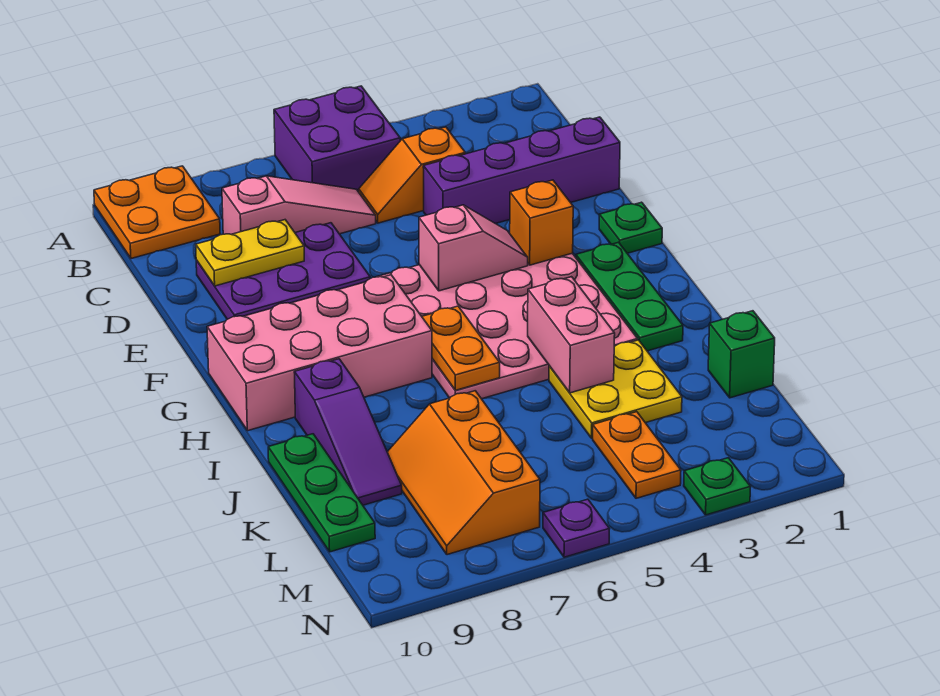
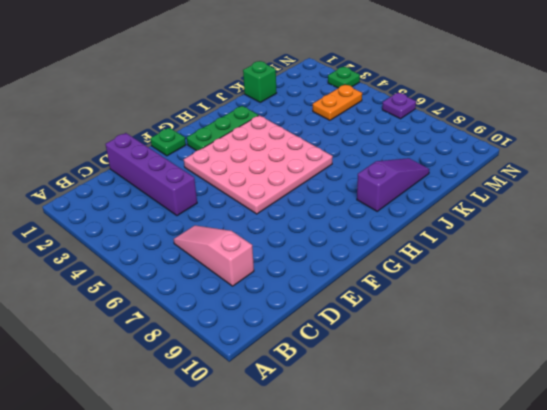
none -> purple 2x2 brick [274,86,400,192]
none -> orange 2x2 plate [94,166,220,259]
none -> orange 1x2 slope [359,127,465,223]

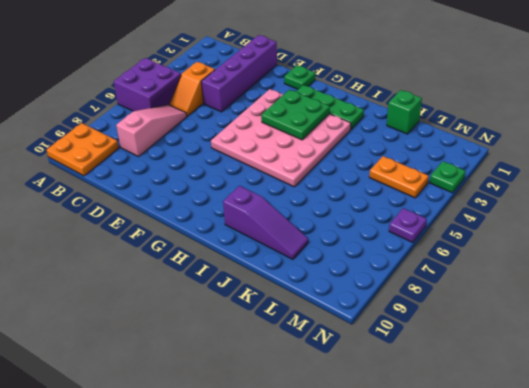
green 2x2 plate [261,90,330,140] -> none
none -> purple 2x3 plate [196,223,370,319]
none -> pink 2x4 brick [207,275,432,431]
none -> yellow 2x2 plate [549,340,682,438]

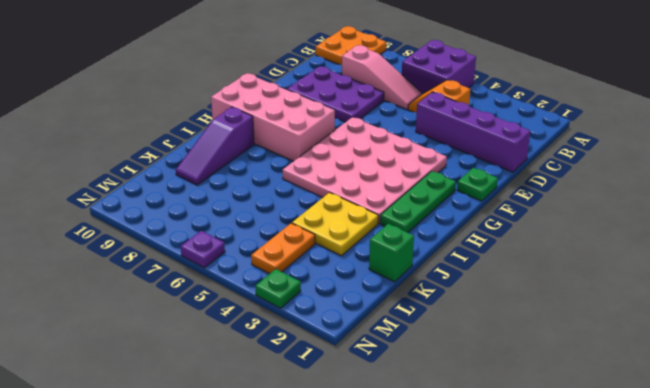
none -> green 1x3 plate [268,434,375,552]
none -> orange 2x3 slope [387,391,540,555]
none -> yellow 1x2 plate [196,220,304,286]

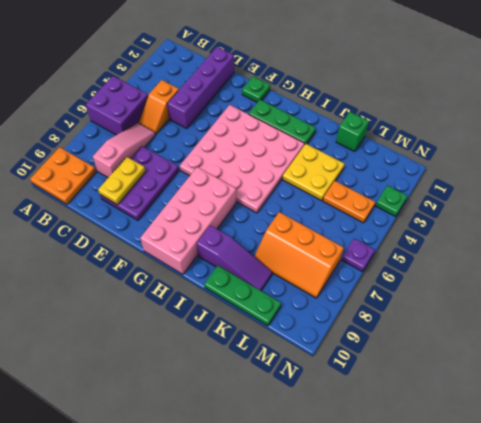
none -> orange 1x1 brick [510,180,573,265]
none -> pink 1x2 slope [419,205,528,291]
none -> orange 1x2 plate [422,306,500,390]

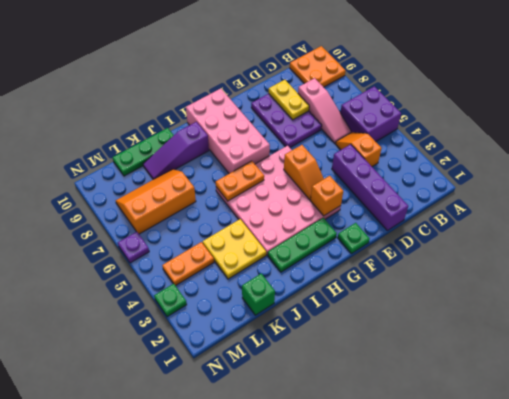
orange 1x2 slope [284,145,324,200] -> pink 1x2 slope [419,205,528,291]
none -> pink 1x2 brick [528,277,615,393]

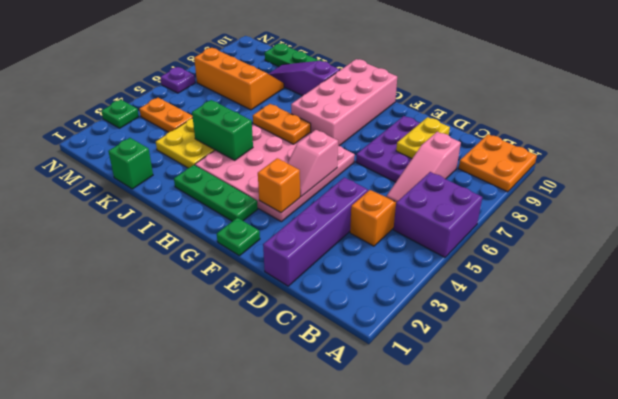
green 1x2 brick [192,100,253,160] -> pink 1x2 brick [528,277,615,393]

